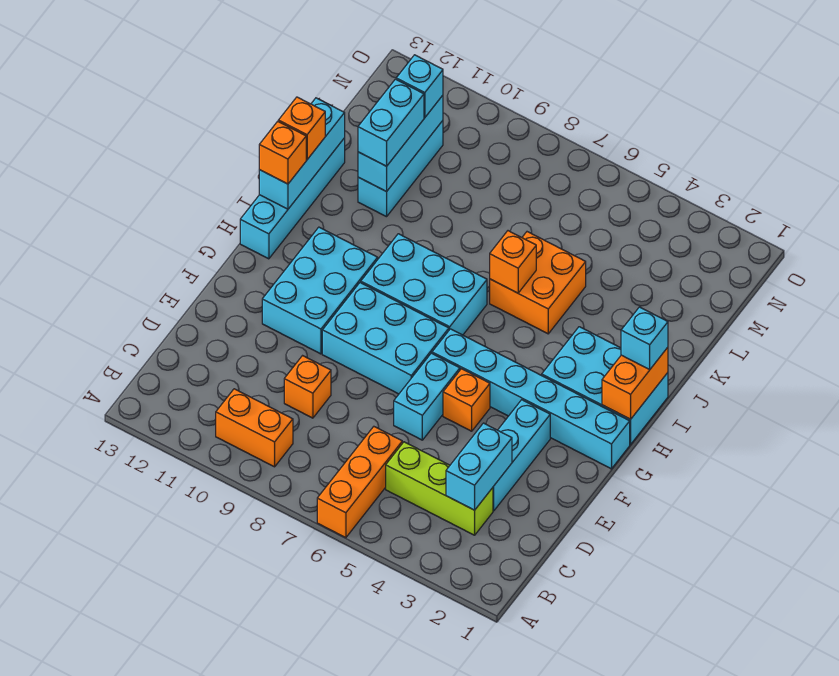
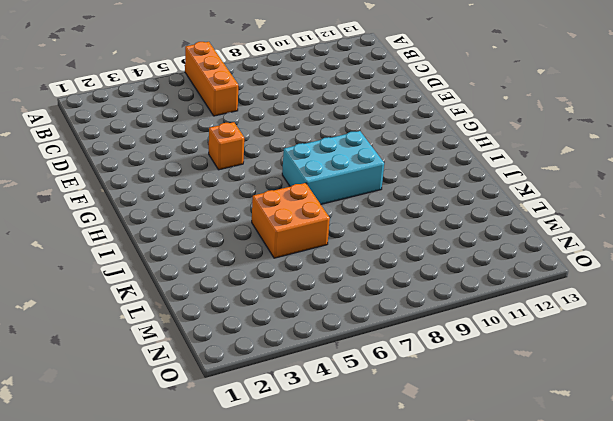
none -> orange 1x2 brick [216,389,293,467]
none -> lime 1x3 brick [386,442,493,535]
none -> cyan 1x3 brick [493,400,550,511]

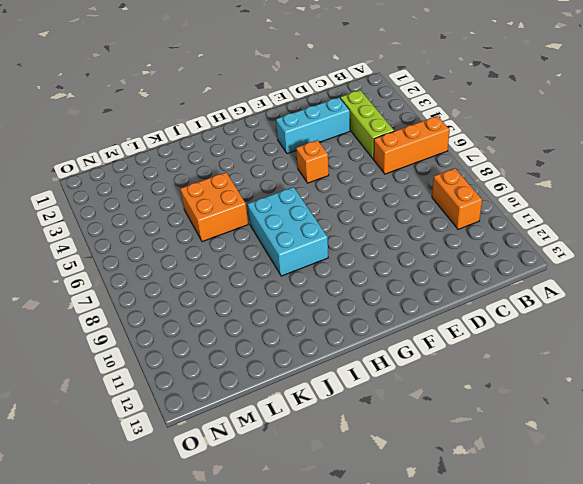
none -> orange 1x1 brick [284,356,331,418]
none -> cyan 1x2 brick [394,353,460,440]
none -> cyan 2x3 brick [322,282,449,394]

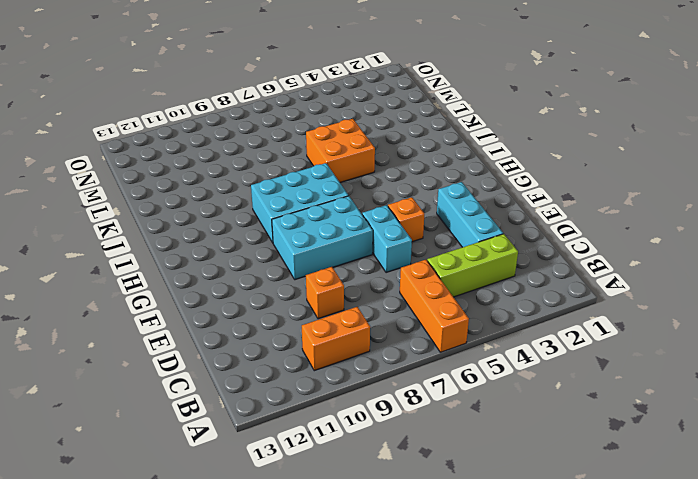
none -> cyan 2x3 brick [262,227,378,354]
none -> cyan 1x6 brick [432,329,630,469]
none -> cyan 2x3 brick [542,327,668,444]

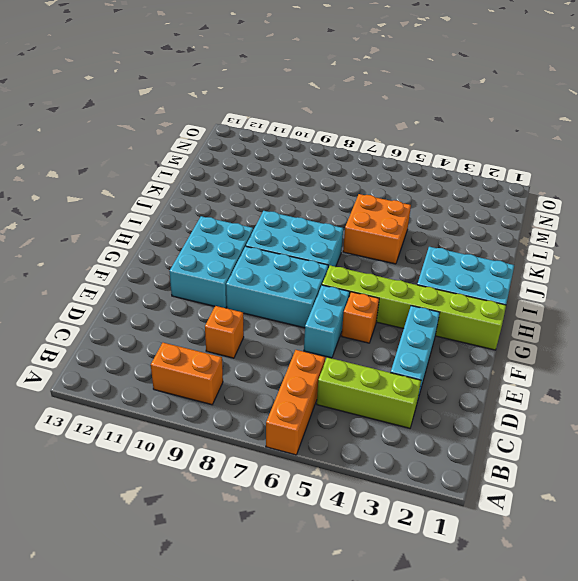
lime 1x6 brick [322,265,506,350] -> cyan 1x6 brick [432,329,630,469]
none -> cyan 1x4 brick [240,138,345,259]
none -> cyan 1x3 brick [358,121,443,217]
none -> cyan 1x2 brick [446,423,512,510]

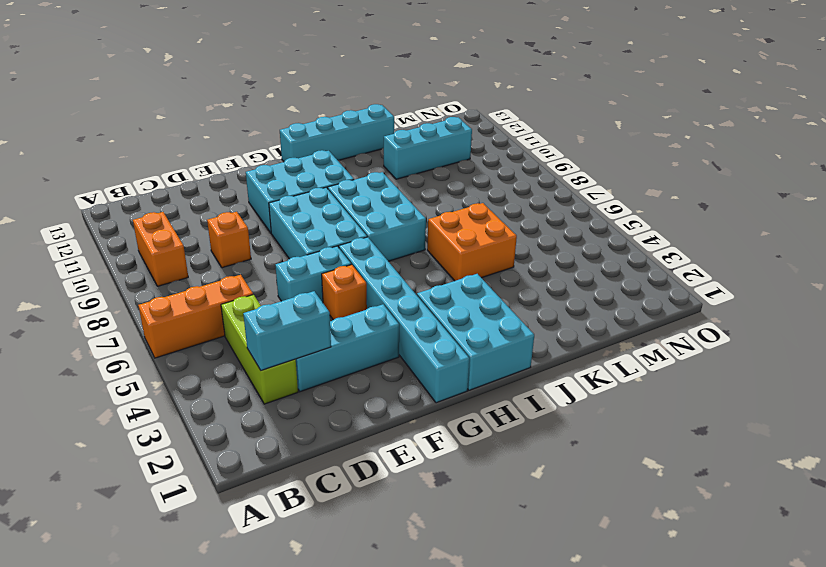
none -> orange 1x2 brick [602,347,668,419]
none -> cyan 1x3 brick [259,98,345,209]
none -> orange 1x1 brick [490,231,536,293]

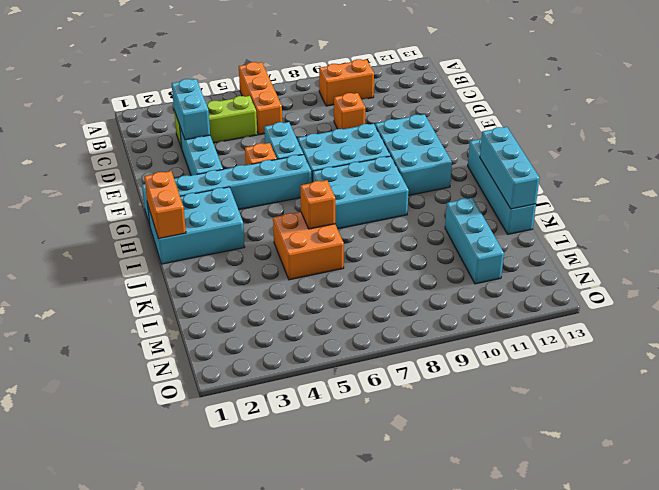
none -> cyan 1x3 brick [358,95,443,192]
none -> cyan 1x1 brick [621,307,668,369]
none -> orange 1x1 brick [259,121,306,184]

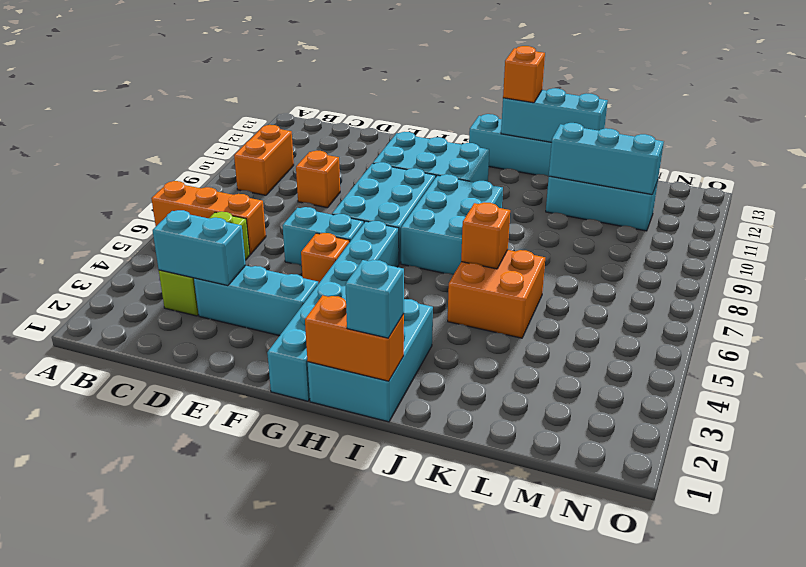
none -> orange 1x1 brick [278,97,325,159]
none -> cyan 1x2 brick [358,79,424,166]
none -> cyan 1x1 brick [396,55,443,117]

